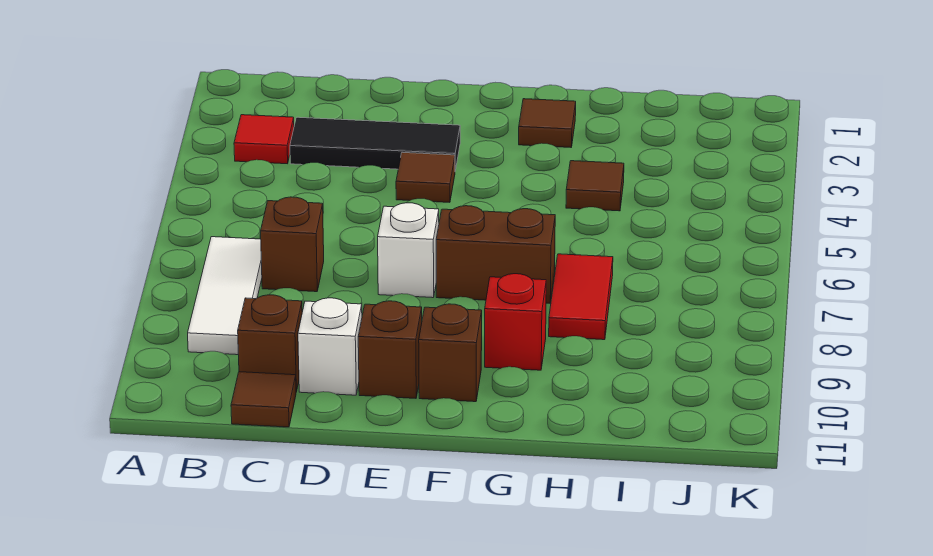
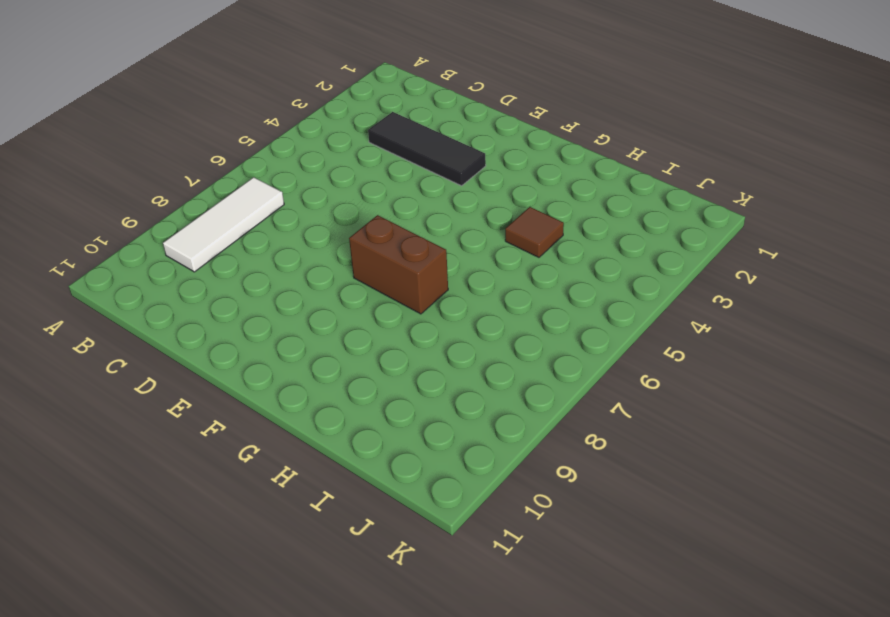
none -> red 1x1 tile [234,115,294,164]
none -> brown 1x1 brick [261,197,324,292]
none -> brown 1x1 brick [238,295,302,392]

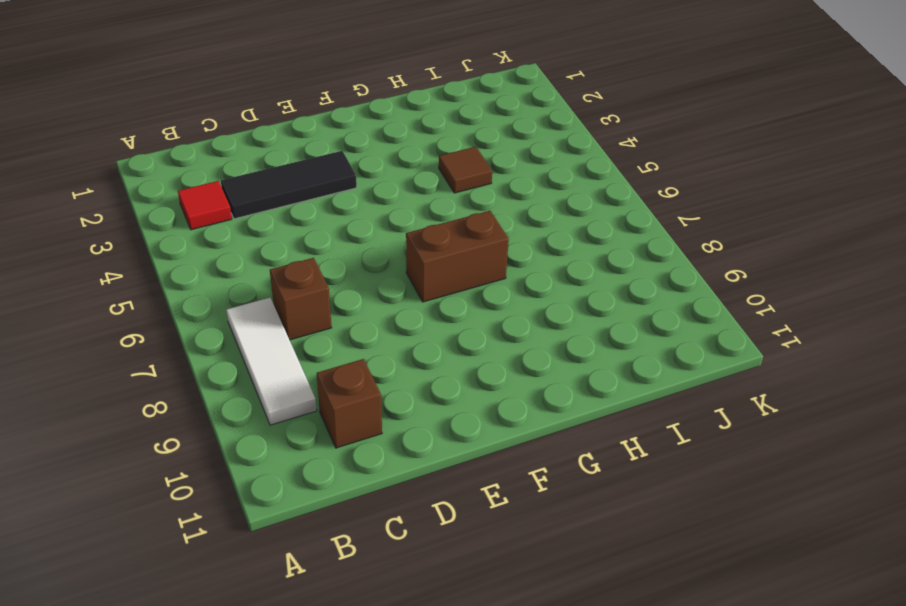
none -> brown 1x1 tile [231,372,296,427]
none -> white 1x1 brick [298,298,362,395]
none -> brown 1x1 tile [396,152,455,202]

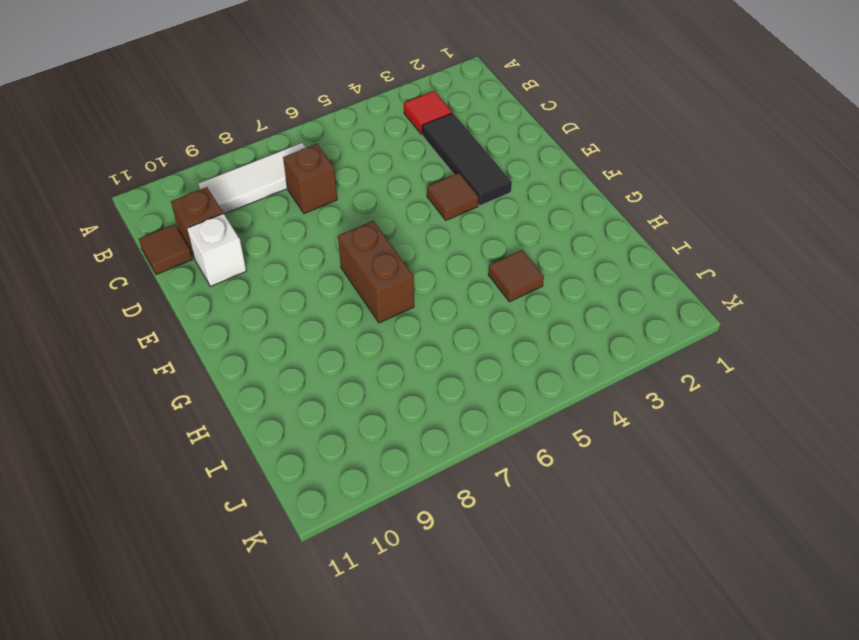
none -> white 1x1 brick [378,203,439,298]
none -> brown 1x1 brick [358,301,422,398]
none -> brown 1x1 brick [419,304,482,402]

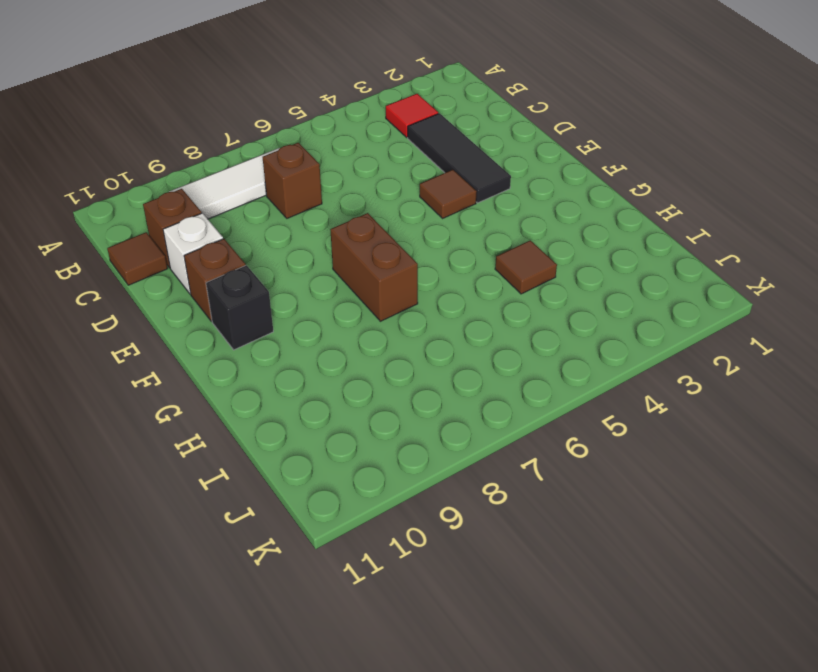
black 1x1 brick [206,265,273,350] -> brown 1x1 brick [419,304,482,402]
none -> white 1x1 brick [378,203,439,298]
none -> brown 1x1 tile [519,99,576,147]
none -> red 1x1 brick [485,274,546,370]

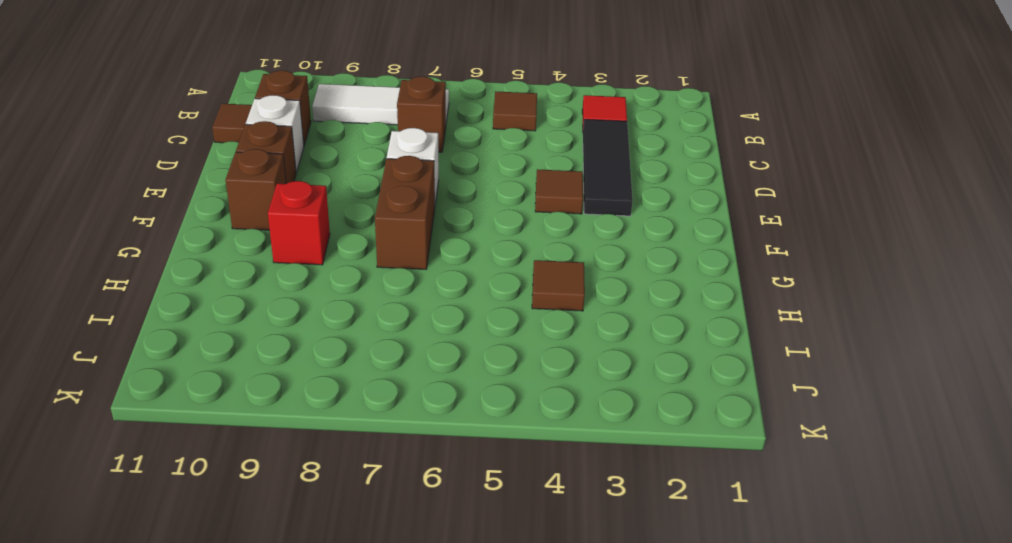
brown 1x1 tile [493,91,537,131] -> brown 1x1 tile moved to [519,99,576,147]
none -> red 1x2 tile [549,254,613,340]

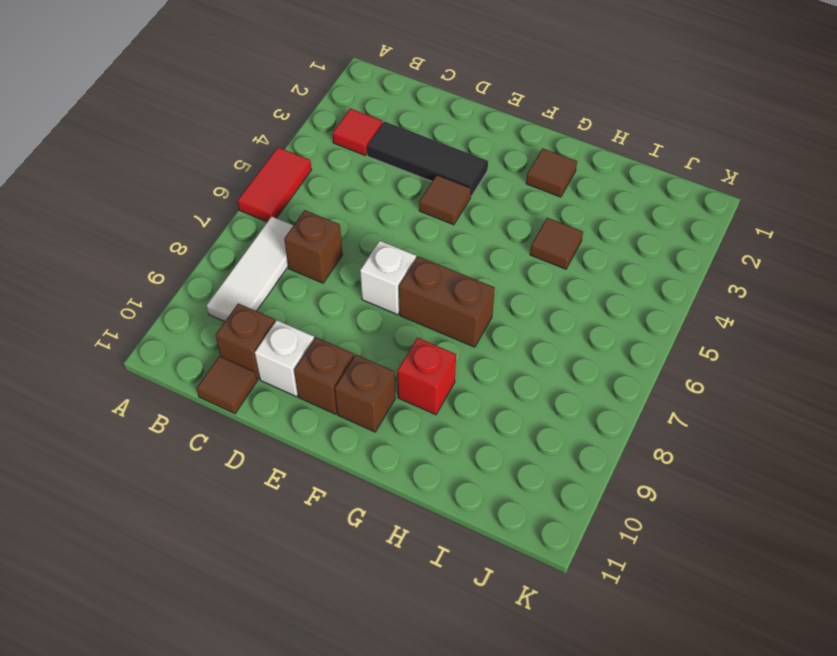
red 1x2 tile [238,147,311,222] -> red 1x2 tile moved to [549,254,613,340]

